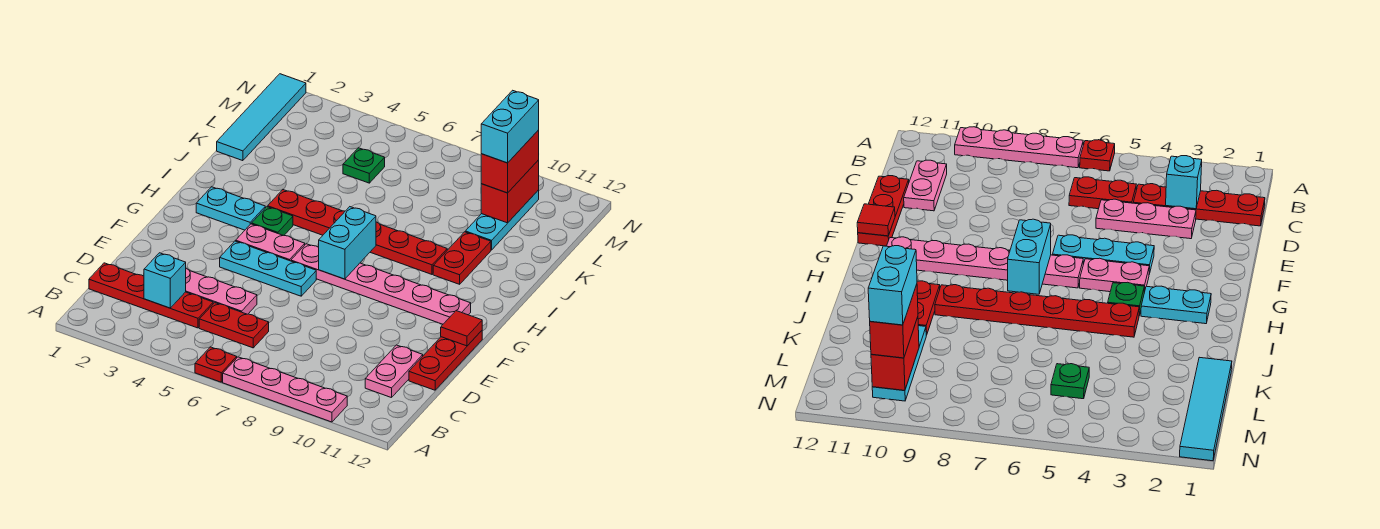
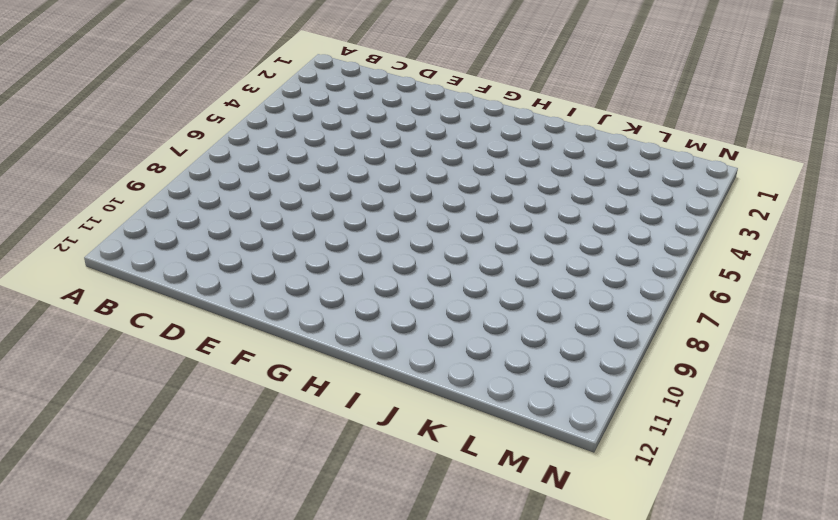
none -> red 1x1 plate [195,347,237,382]
none -> pink 1x4 plate [223,357,347,422]
none -> red 1x4 plate [89,263,213,328]

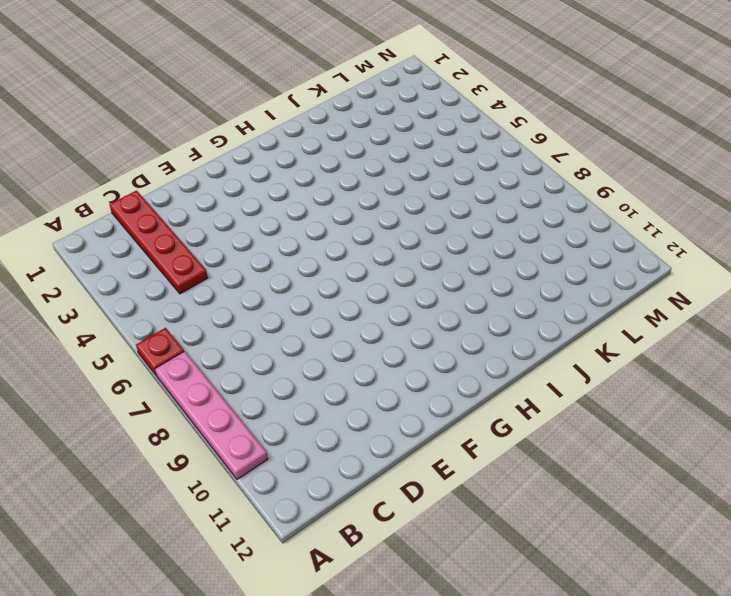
none -> red 1x2 plate [199,303,269,348]
none -> pink 1x2 plate [365,345,423,398]
none -> pink 1x3 plate [186,268,257,314]

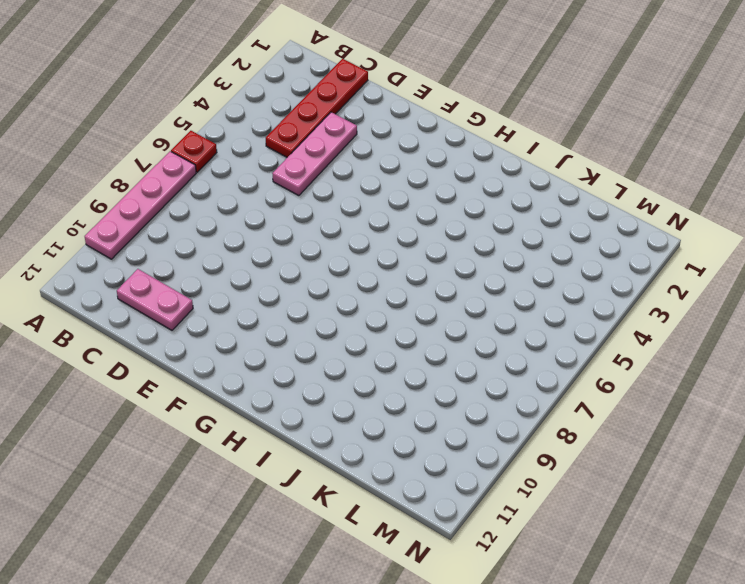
none -> red 1x2 plate [199,303,269,348]
none -> red 1x3 plate [409,331,482,390]
none -> cyan 1x3 plate [220,241,316,296]

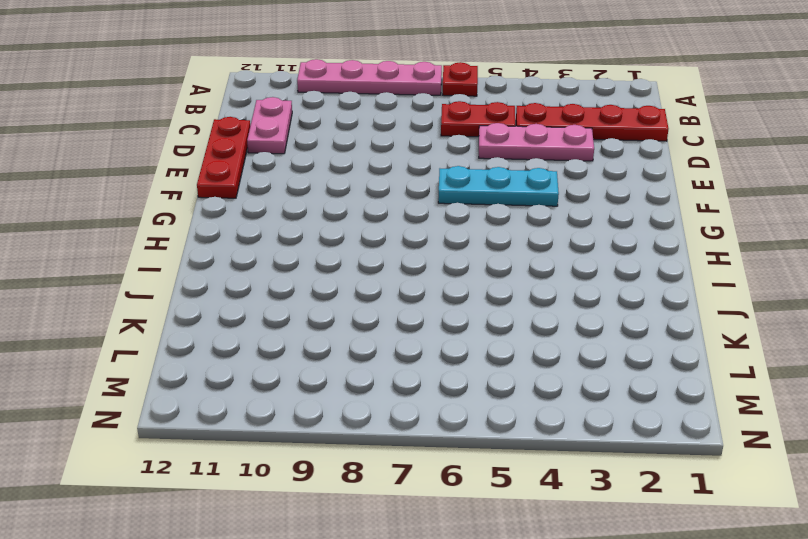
none -> pink 1x2 plate [236,224,305,261]
none -> pink 1x6 plate [291,244,471,324]
none -> cyan 1x2 plate [196,187,265,230]

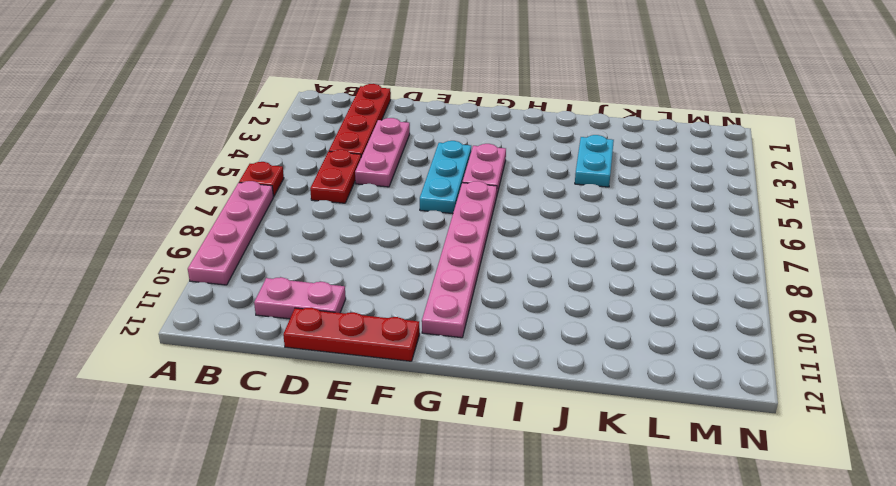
cyan 1x2 plate [575,135,614,187] -> cyan 1x2 plate moved to [196,187,265,230]
none -> green 1x1 plate [252,207,293,236]
none -> red 1x6 plate [268,190,447,274]
none -> red 1x2 plate [433,232,491,284]

